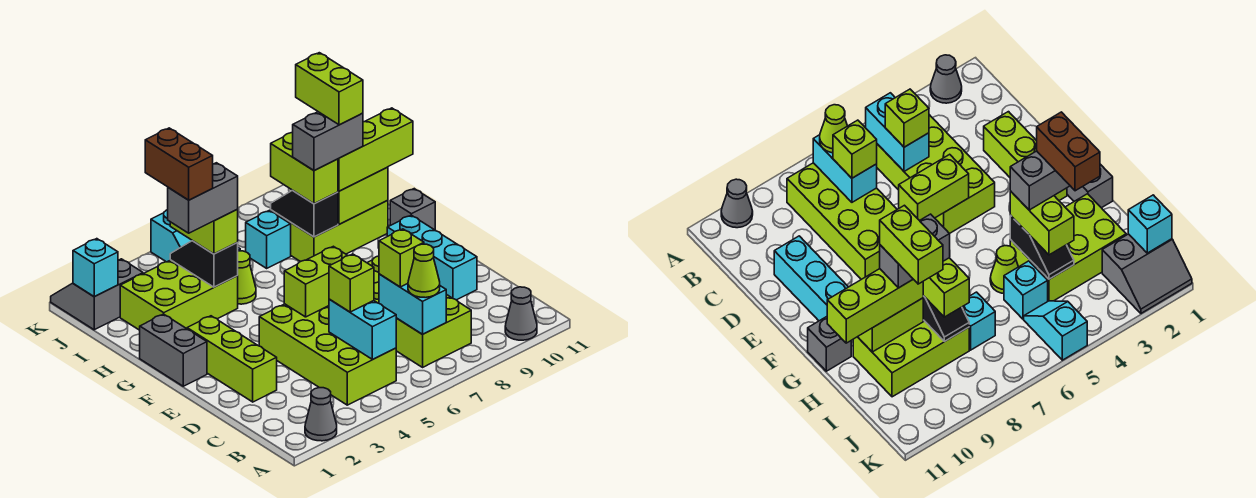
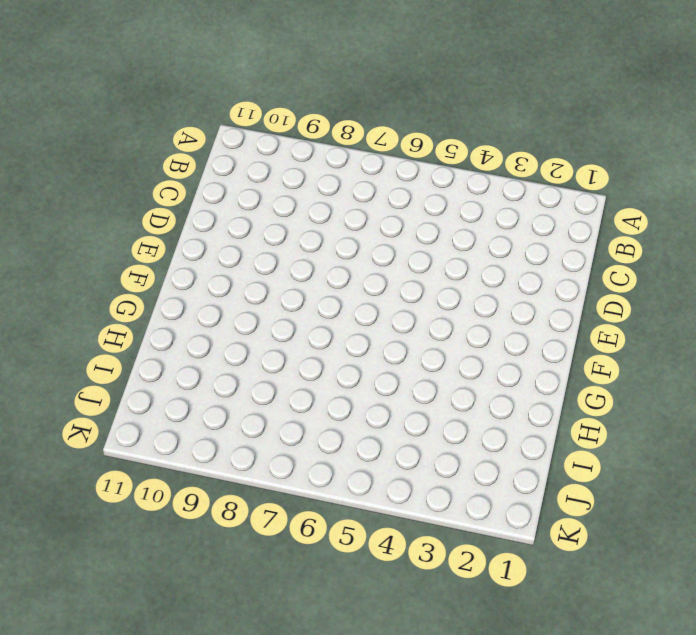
none -> grey 1x1 cone [305,388,337,441]
none -> grey 1x1 cone [505,287,537,340]
none -> lime 2x4 brick [259,304,396,405]
none -> lime 2x4 brick [367,256,471,367]

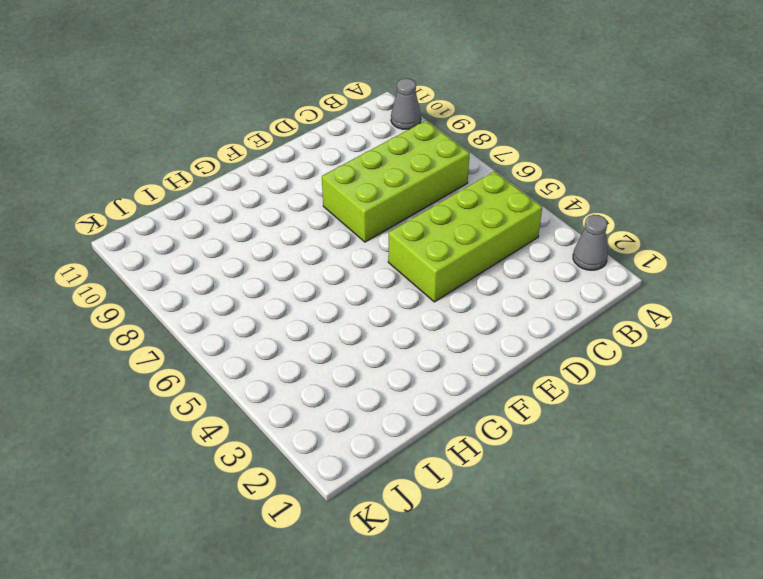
none -> lime 1x3 brick [187,316,277,402]
none -> cyan 1x3 brick [387,215,477,300]
none -> grey 1x2 brick [140,314,207,386]
none -> grey 1x1 brick [390,189,435,230]

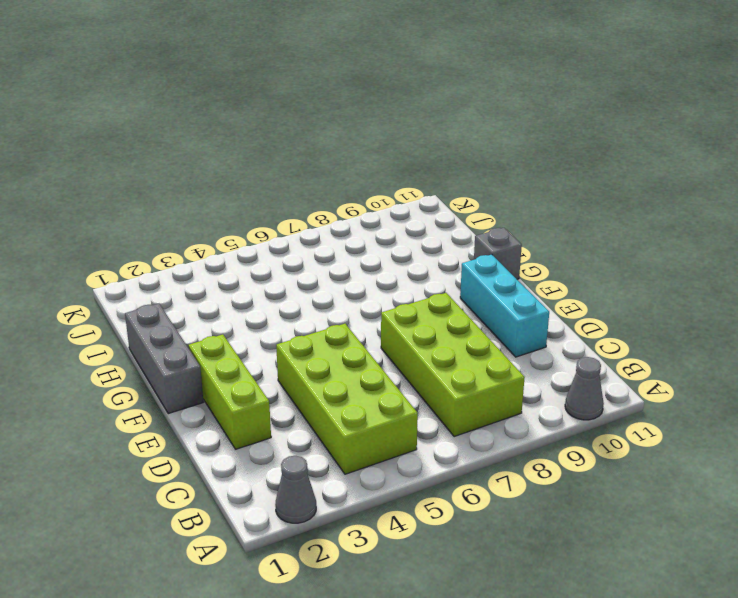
grey 1x3 brick [125,304,203,414] -> grey 1x2 brick [140,314,207,386]
none -> lime 2x3 brick [120,260,238,330]
none -> lime 1x1 cone [237,251,256,304]
none -> lime 2x3 brick [271,200,388,261]
none -> cyan 1x1 brick [1004,261,1048,319]

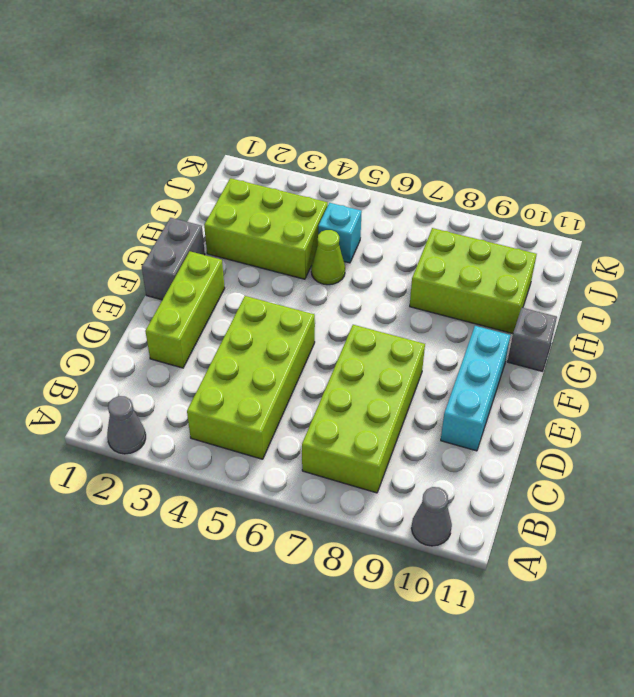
none -> cyan 1x1 brick [246,210,291,268]
none -> grey 2x2 slope [51,259,143,330]
none -> cyan 1x2 slope [151,210,192,262]
none -> cyan 1x2 brick [329,299,396,359]

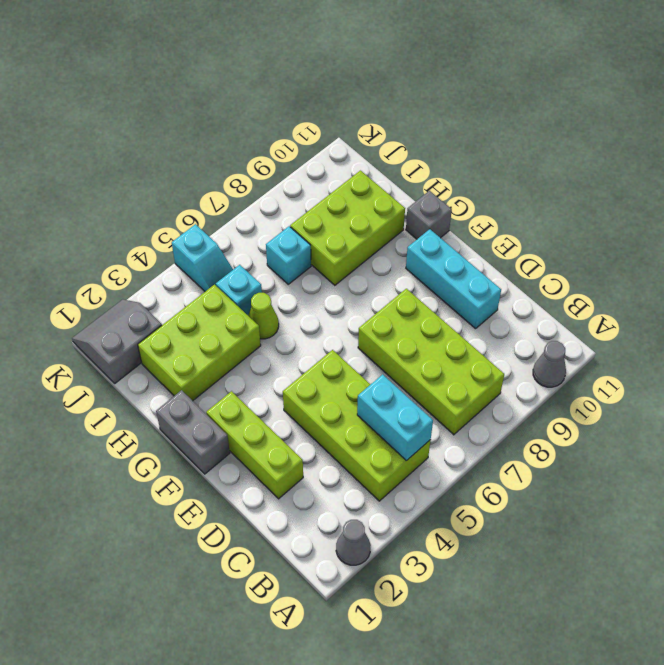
none -> cyan 1x2 brick [379,274,446,334]
none -> lime 1x2 brick [284,246,348,317]
none -> black 1x2 slope [170,241,238,287]
none -> black 1x2 slope [271,190,338,237]

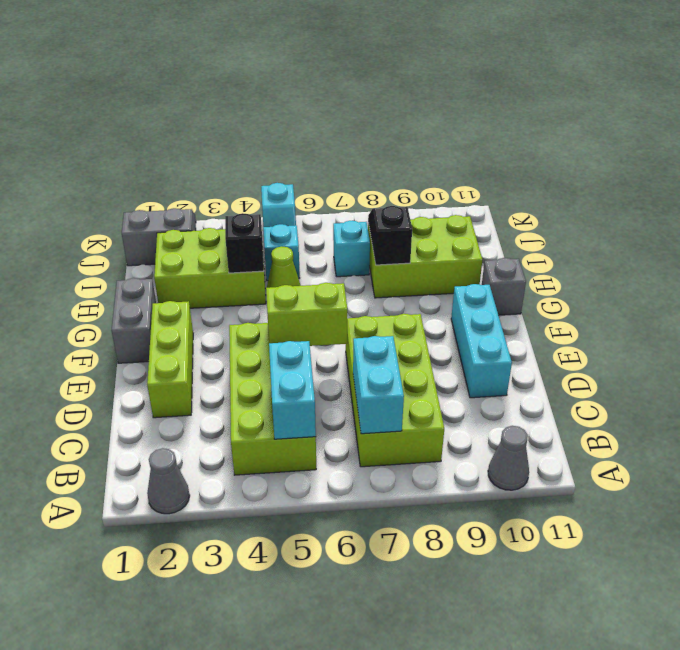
none -> lime 1x2 brick [338,167,388,224]
none -> cyan 1x1 brick [73,239,118,297]
none -> lime 1x1 cone [408,244,440,298]
none -> lime 1x1 brick [329,254,374,312]

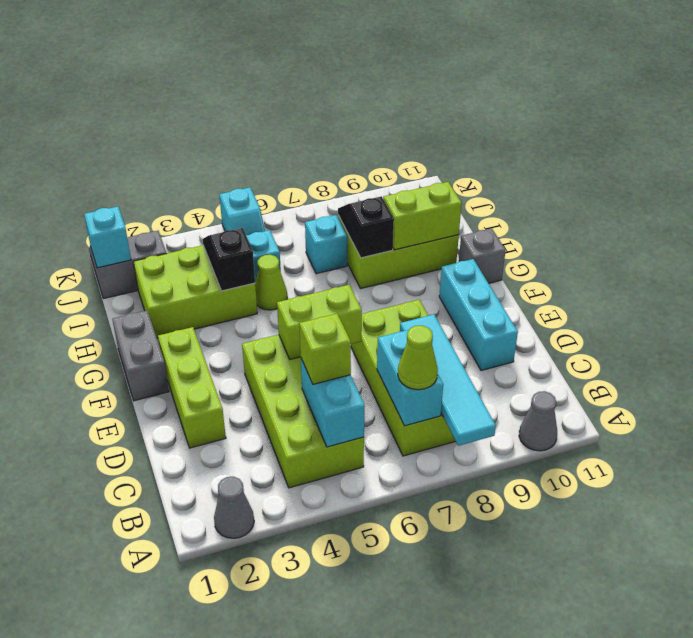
cyan 1x4 tile [400,314,496,446] -> none
none -> lime 1x1 brick [379,229,424,287]
none -> lime 1x2 brick [170,210,238,254]
none -> lime 1x2 brick [271,133,338,204]
none -> lime 1x3 brick [338,108,413,191]

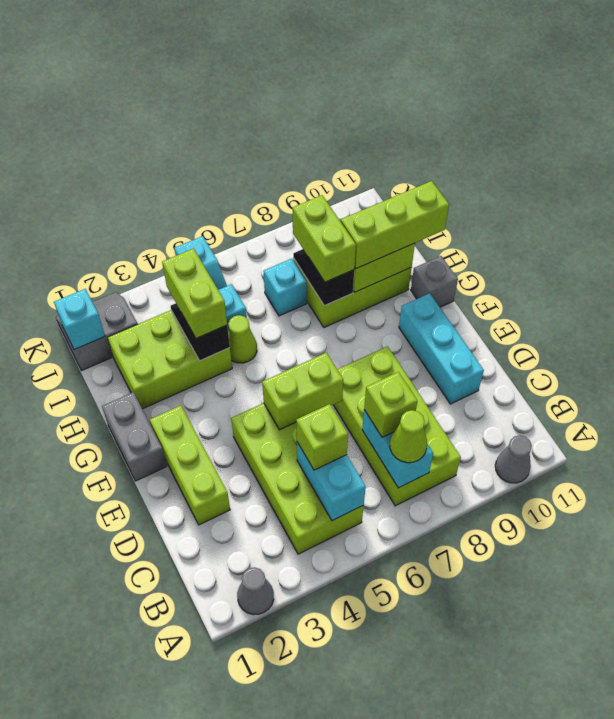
none -> grey 1x2 brick [168,163,238,233]
none -> grey 1x2 brick [292,112,363,171]
none -> brown 1x2 brick [145,128,213,200]
none -> lime 1x2 brick [296,53,363,125]

